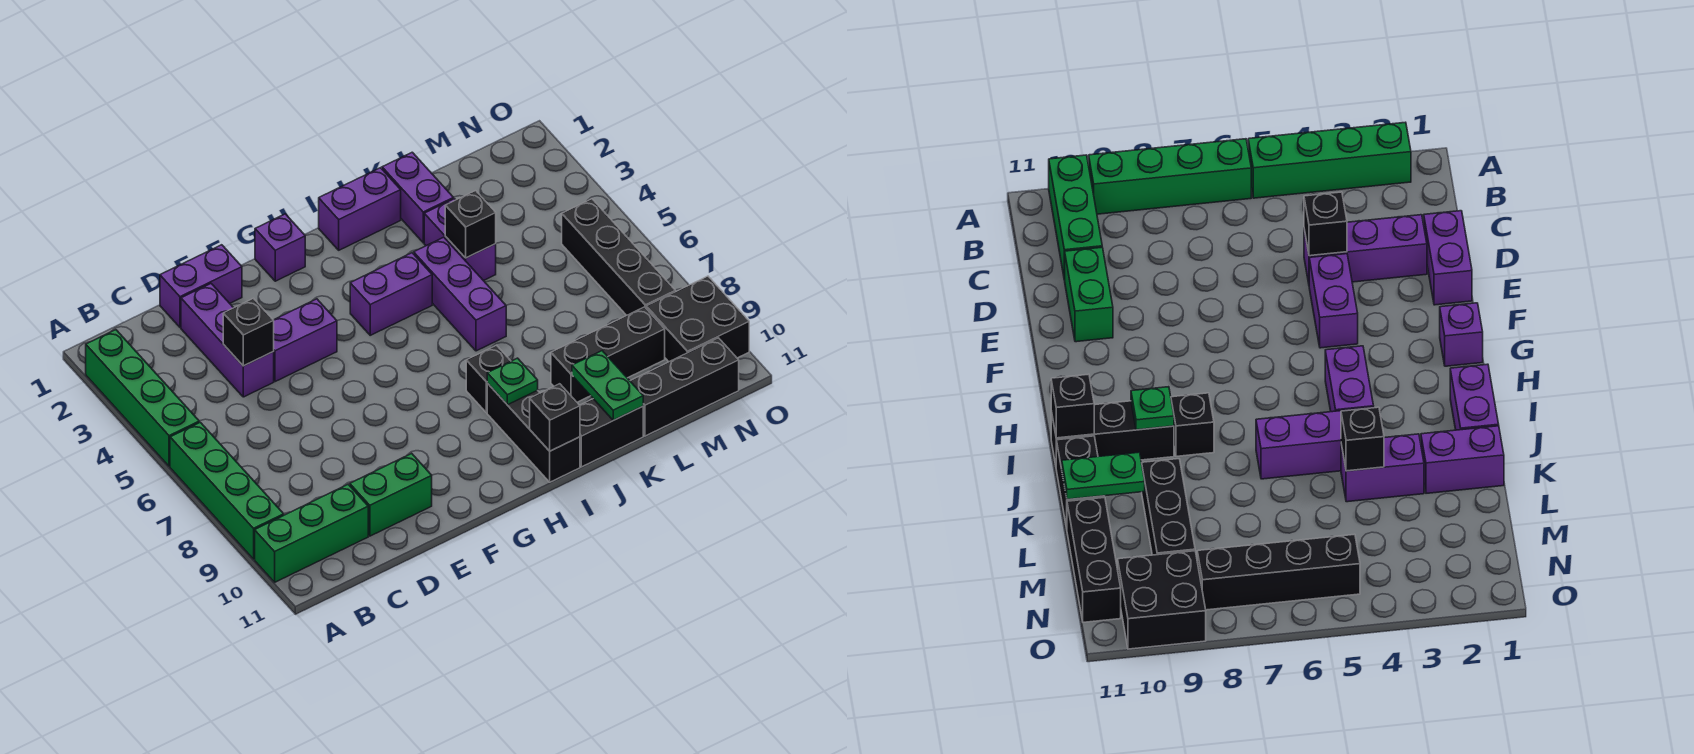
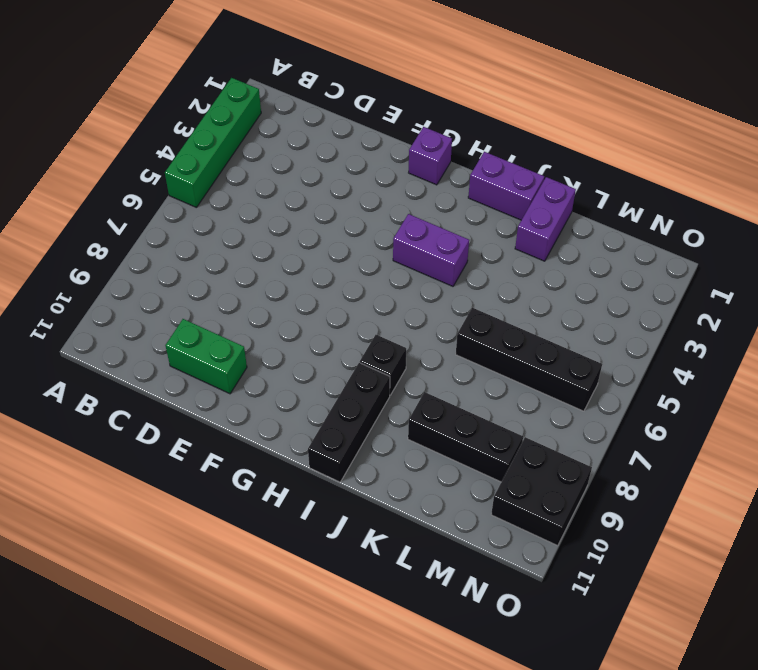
black 1x4 brick [456,308,602,411] -> black 1x4 brick turned to [562,199,675,315]
none -> green 1x4 brick [170,422,284,559]
none -> green 1x3 brick [255,484,368,582]
none -> purple 1x2 brick [160,245,242,327]

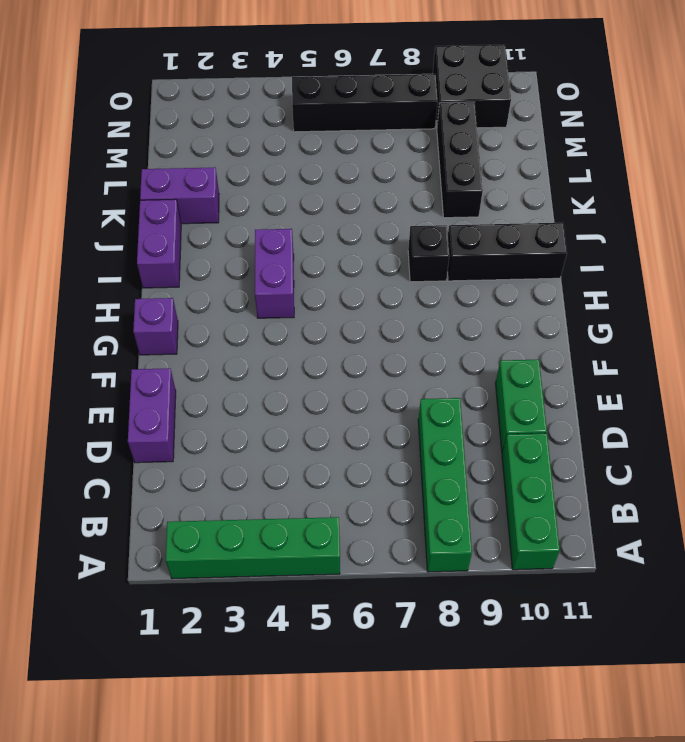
green 1x4 brick [418,398,472,572] -> green 1x4 brick turned to [170,422,284,559]
none -> purple 1x3 brick [181,284,274,397]
none -> purple 1x2 brick [273,299,337,382]
none -> purple 1x3 brick [414,237,506,351]

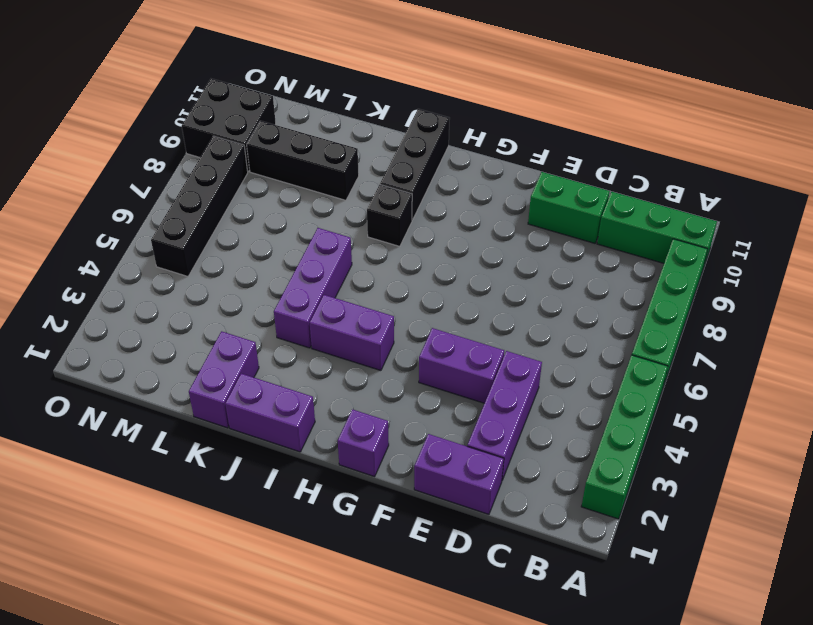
none -> black 1x2 brick [580,399,643,467]
none -> purple 1x2 brick [424,199,496,281]
none -> black 1x3 brick [630,338,739,436]

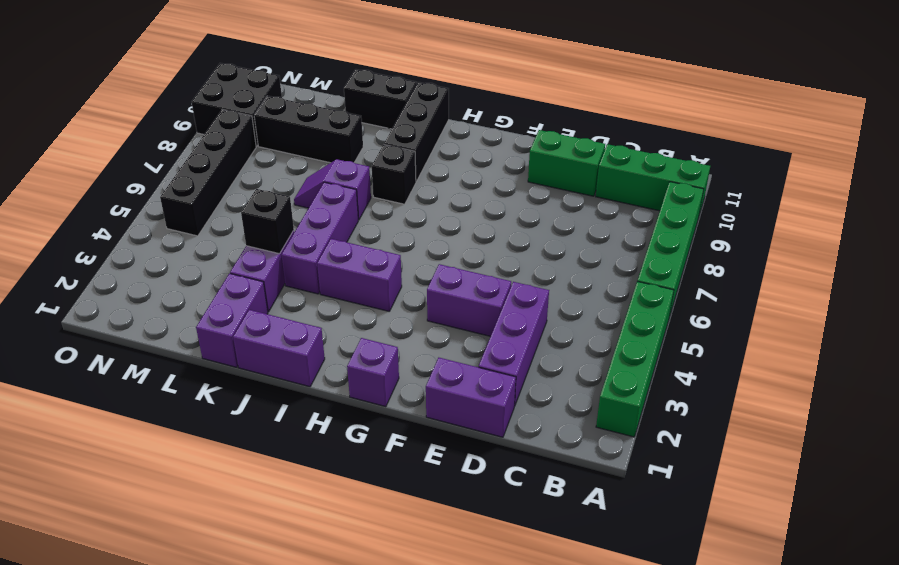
purple 1x2 slope [294,159,371,220] -> none
none -> black 1x3 brick [630,338,739,436]
none -> black 1x1 brick [223,298,274,366]
none -> green 1x1 plate [487,358,538,405]

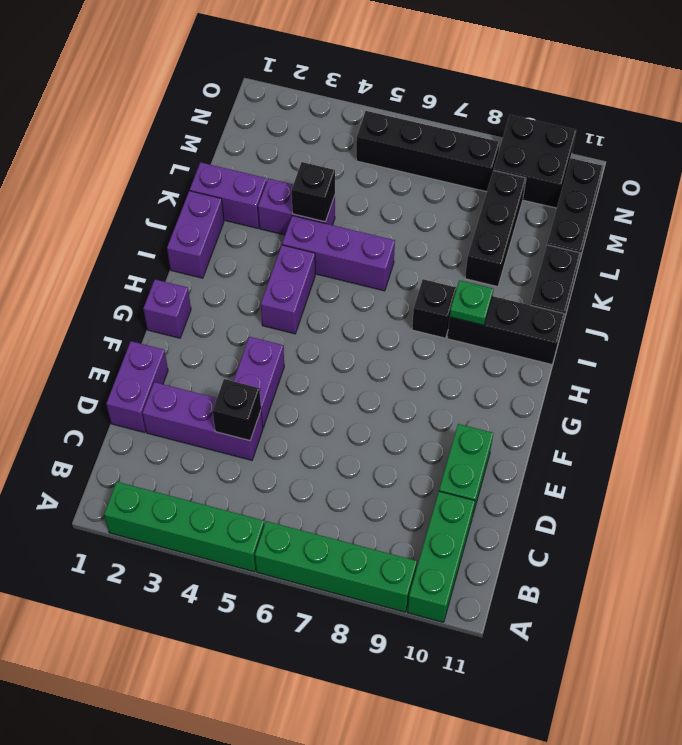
none -> black 1x1 brick [530,384,580,451]
none -> green 1x2 plate [572,351,643,420]

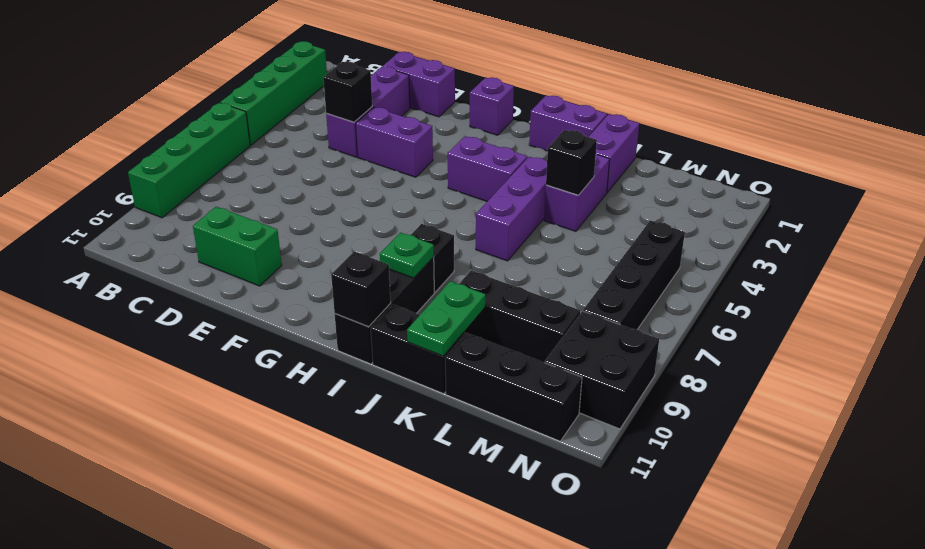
none -> green 1x3 brick [255,484,368,582]

